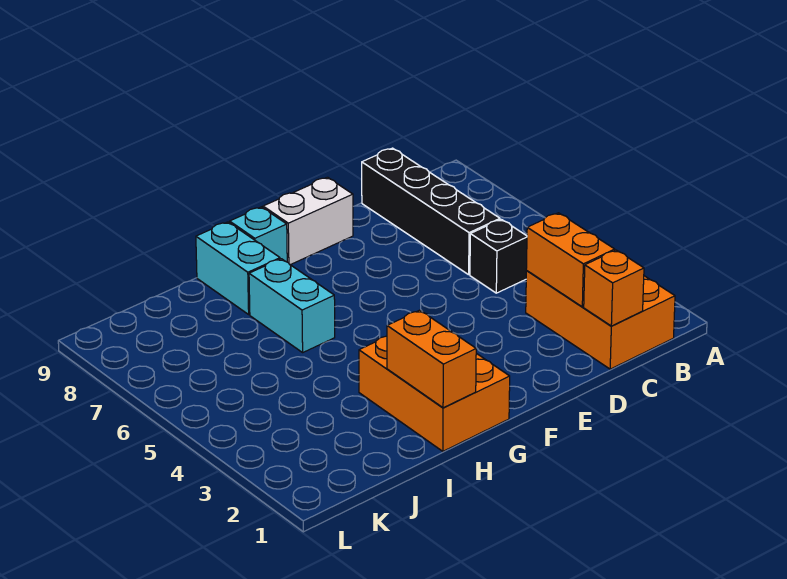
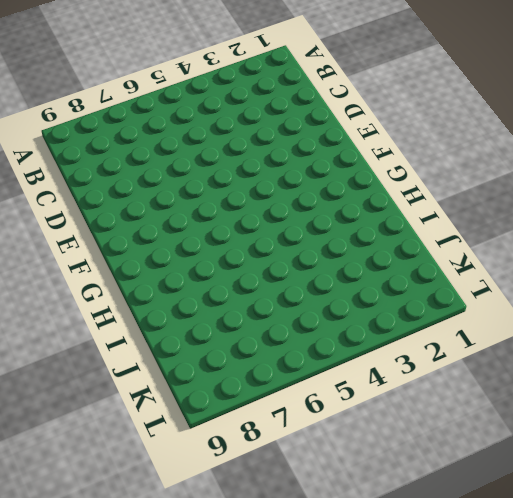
none -> orange 2x3 brick [526,271,675,369]
none -> black 1x1 brick [470,219,527,293]

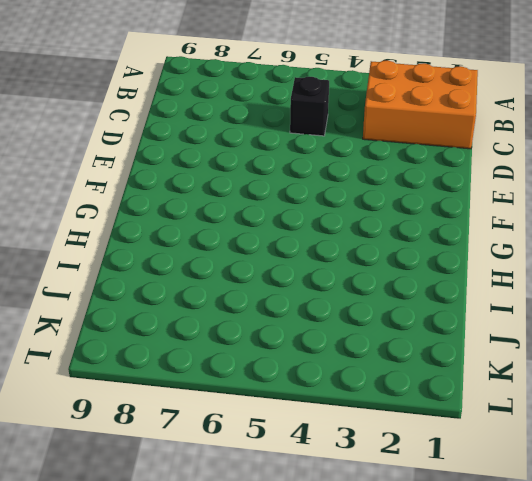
none -> black 1x4 brick [362,148,500,275]
none -> white 1x2 brick [263,177,353,265]

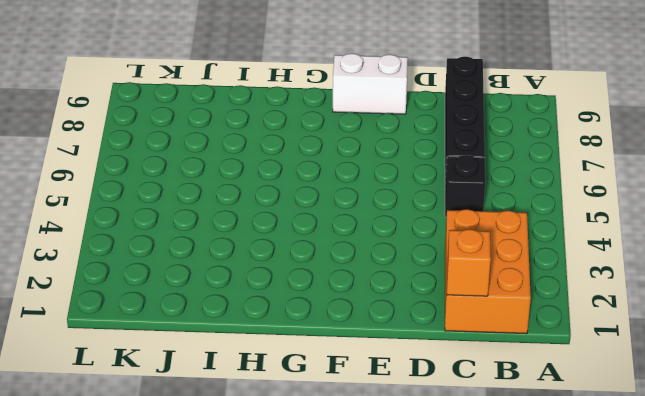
none -> orange 2x3 brick [359,336,510,451]
none -> cyan 1x1 brick [230,207,287,262]

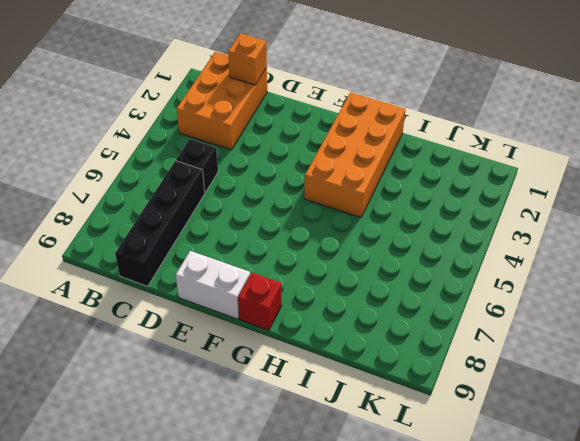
orange 2x4 brick [304,92,405,217] -> orange 2x3 brick [359,336,510,451]
red 1x1 brick [238,273,282,330] -> cyan 1x1 brick [230,207,287,262]
none -> cyan 1x2 brick [249,259,335,352]
none -> cyan 1x2 brick [196,222,280,314]

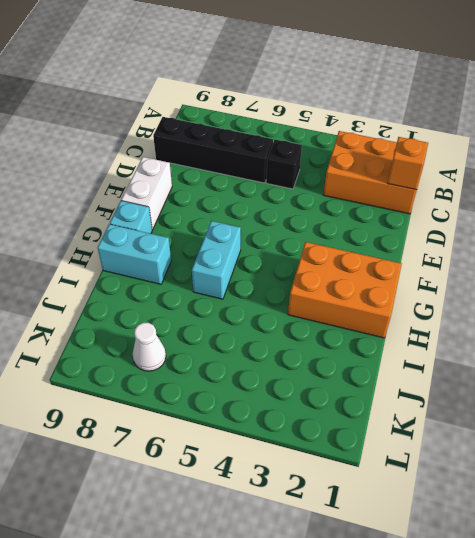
cyan 1x2 brick [192,221,241,299] -> cyan 1x2 brick turned to [249,259,335,352]
white 1x1 cone [133,323,166,371] -> none
none -> orange 1x2 brick [526,213,615,307]
none -> orange 1x2 brick [387,310,476,408]

